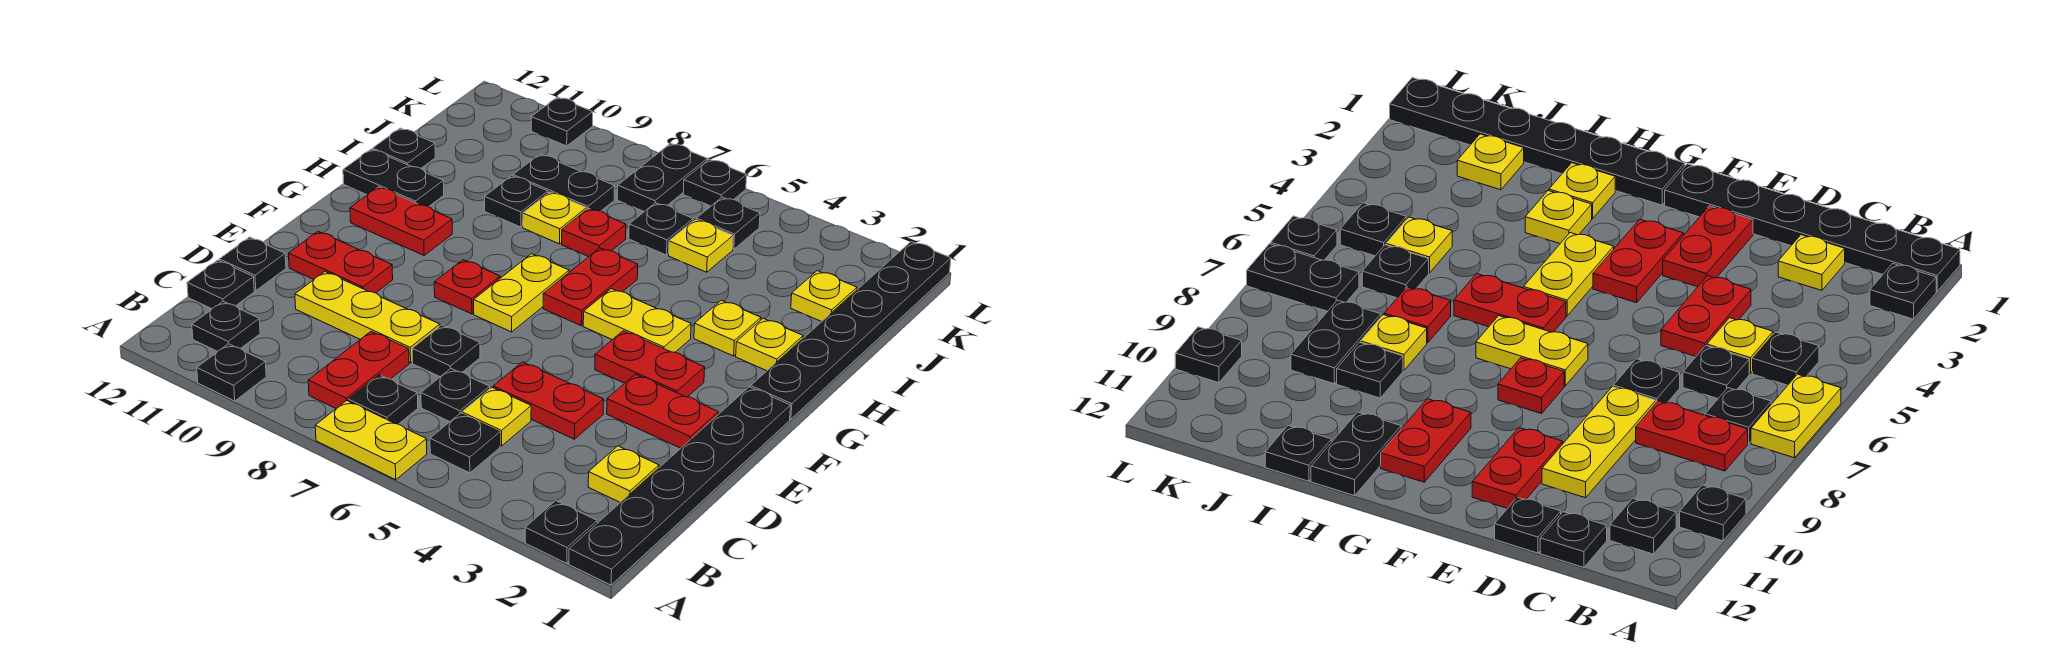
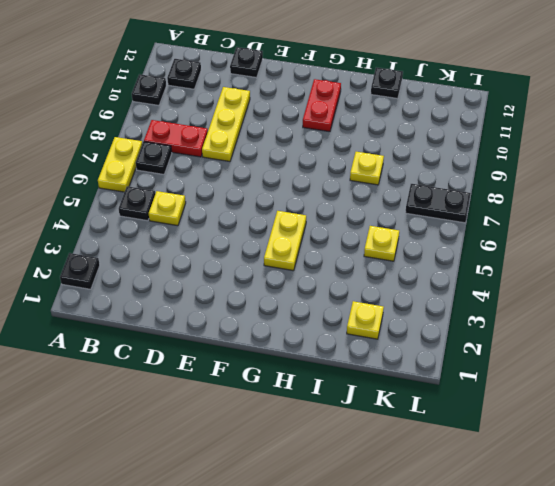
none -> black 1x6 plate [569,387,791,585]
none -> yellow 1x1 plate [588,446,659,503]
none -> black 1x1 plate [421,369,490,422]
none -> black 1x1 plate [187,260,254,309]

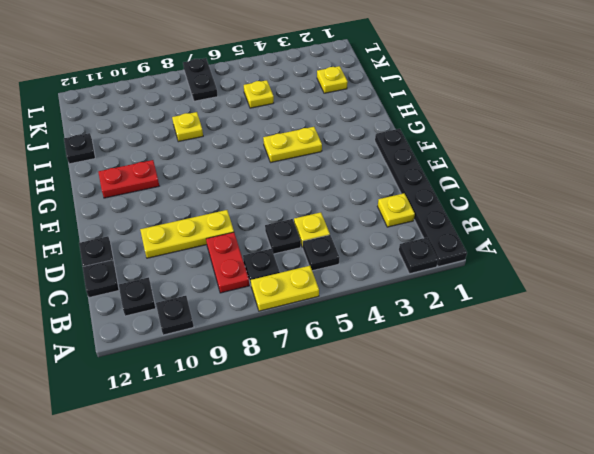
none -> red 1x2 plate [493,362,604,439]
none -> black 1x1 plate [412,325,480,377]
none -> red 1x2 plate [607,374,718,448]
none -> red 1x2 plate [289,231,393,293]

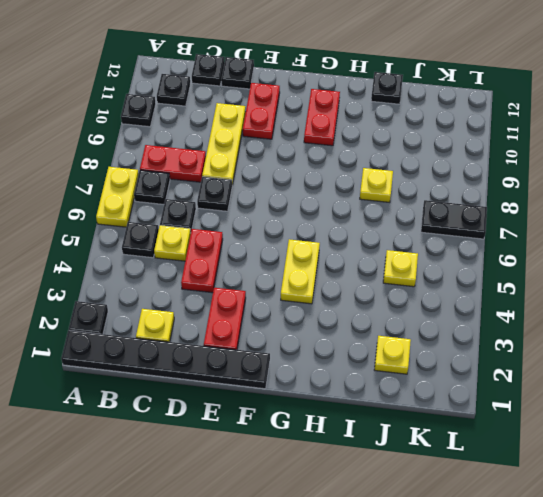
none -> red 1x2 plate [595,331,705,397]
none -> yellow 1x2 plate [474,254,569,332]
none -> red 1x1 plate [434,260,500,314]
none -> black 1x6 plate [751,242,951,419]

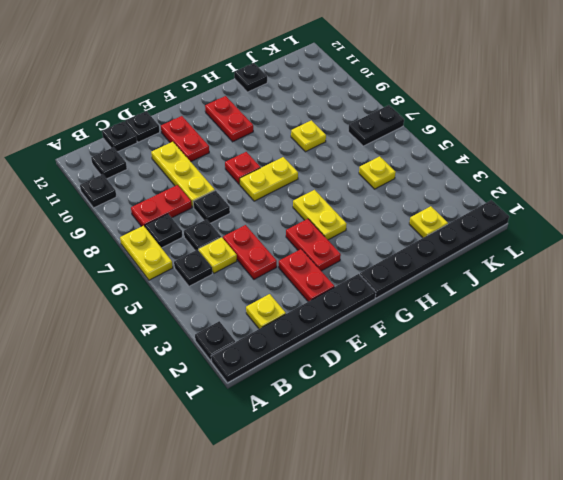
none -> red 1x2 plate [543,248,638,326]
none -> yellow 1x1 plate [736,318,803,371]
none -> yellow 1x1 plate [694,300,761,356]
none -> black 1x2 plate [343,149,444,207]

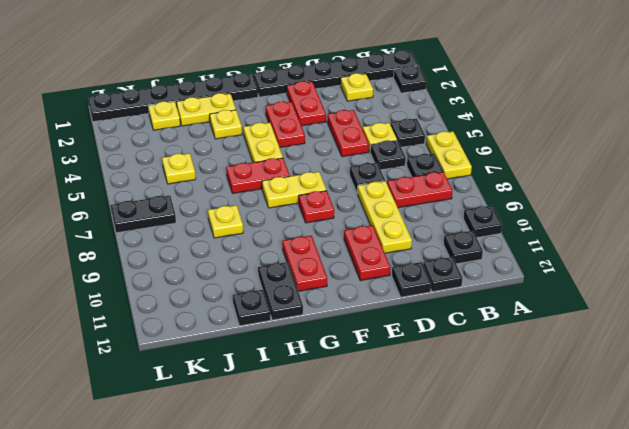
yellow 1x2 plate [176,93,236,126] -> yellow 1x1 plate [736,318,803,371]
none -> red 1x1 plate [562,208,626,257]
none -> black 1x1 plate [485,176,548,227]
none -> black 1x1 plate [629,203,693,255]
none -> black 1x2 plate [513,154,615,211]

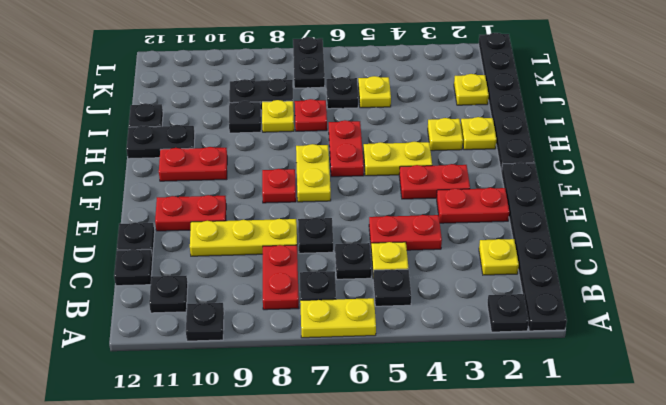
none -> black 1x1 plate [696,197,760,249]
none -> black 1x1 plate [683,159,747,206]
none -> black 1x1 plate [531,97,593,146]

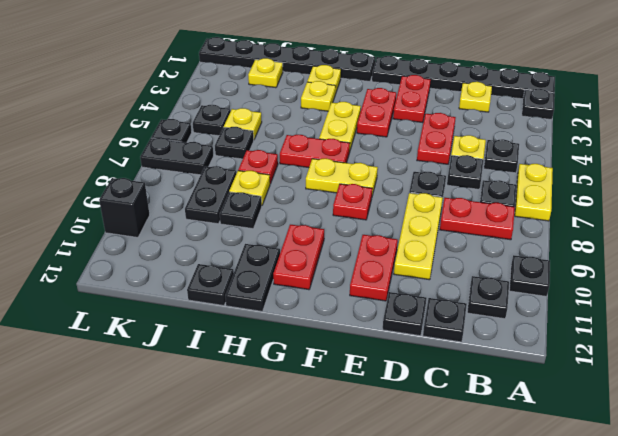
black 1x1 brick [99,178,150,237] -> black 1x1 plate [531,97,593,146]

